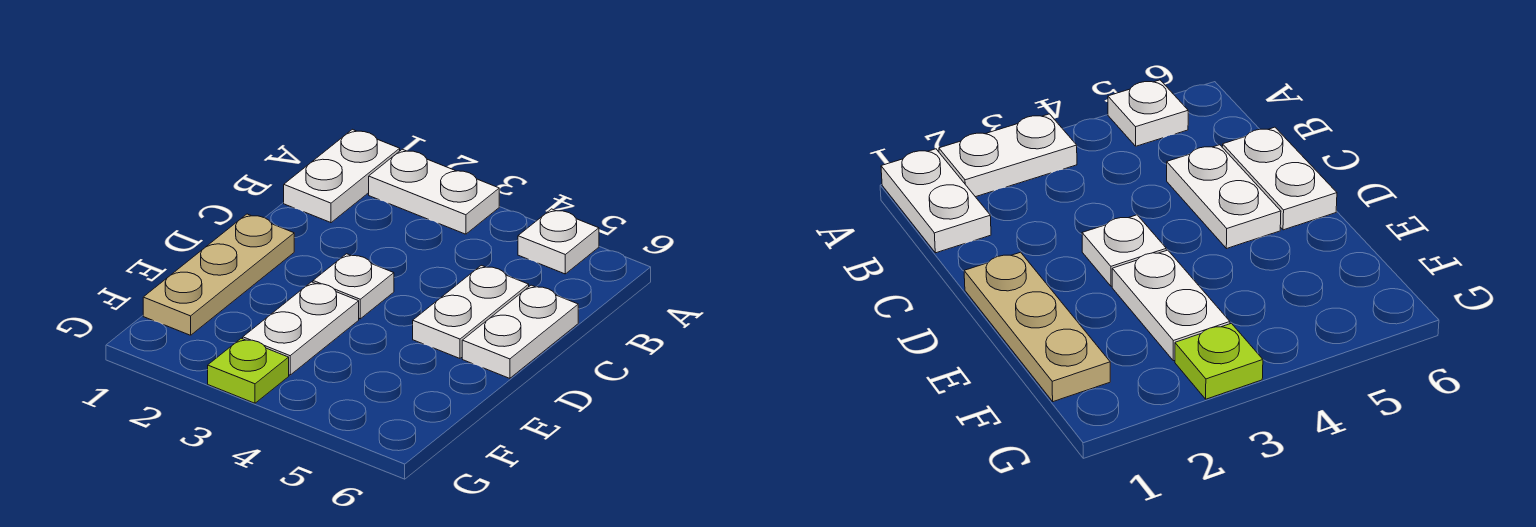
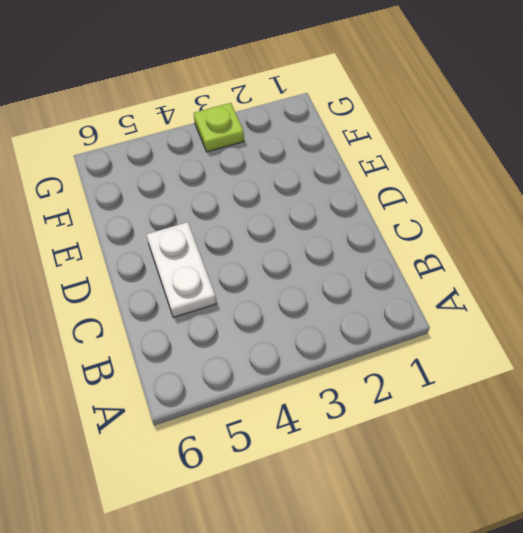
none -> white 1x2 plate [284,129,400,223]
none -> white 1x2 plate [369,149,499,234]

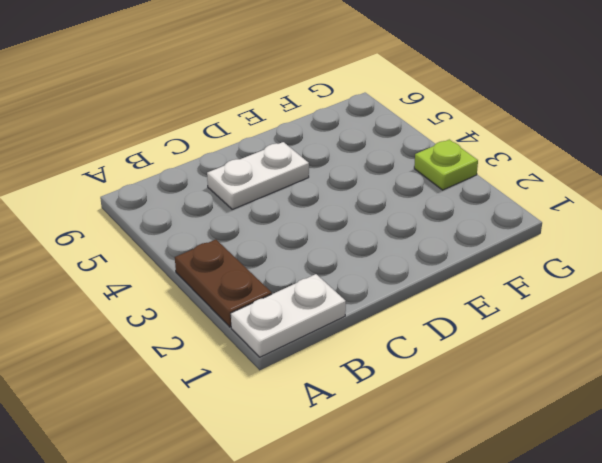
brown 1x2 plate [175,240,272,327] -> white 1x2 plate [369,149,499,234]
none -> white 1x1 plate [518,209,599,274]
none -> white 1x2 plate [462,285,578,378]

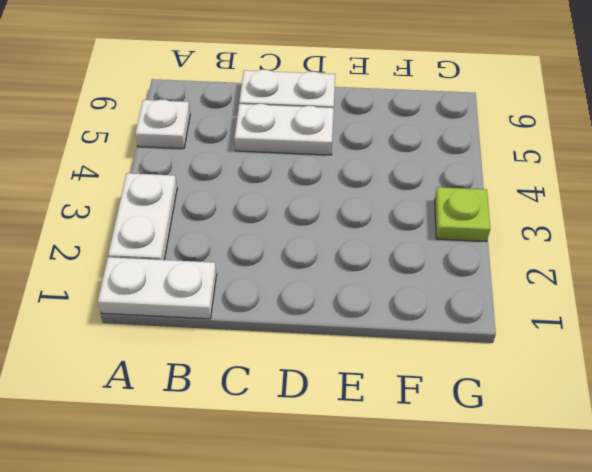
none -> tan 1x3 plate [143,214,294,335]
none -> white 1x1 plate [313,254,394,319]

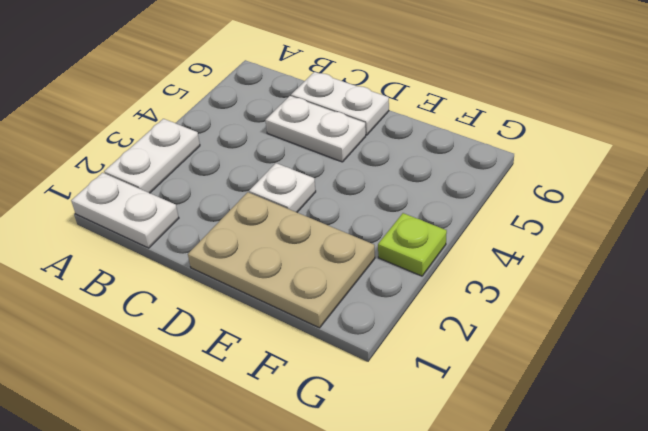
tan 2x3 plate [188,192,375,328] -> tan 1x3 plate [143,214,294,335]
none -> white 1x1 plate [518,209,599,274]
none -> white 1x2 plate [243,282,359,375]

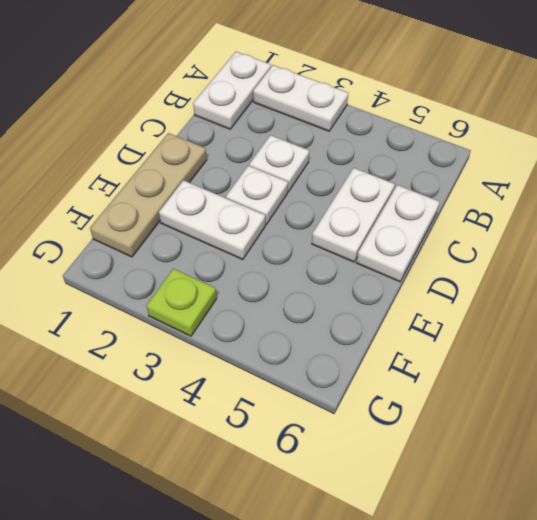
white 1x1 plate [249,135,309,192] -> white 1x1 plate moved to [518,209,599,274]
white 1x2 plate [159,180,265,260] -> white 1x2 plate turned to [243,282,359,375]

